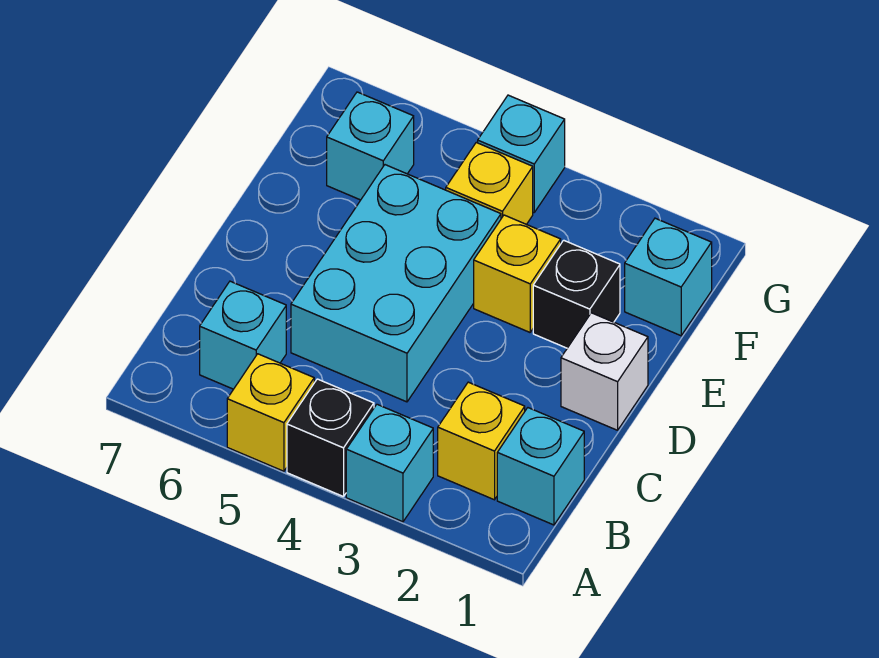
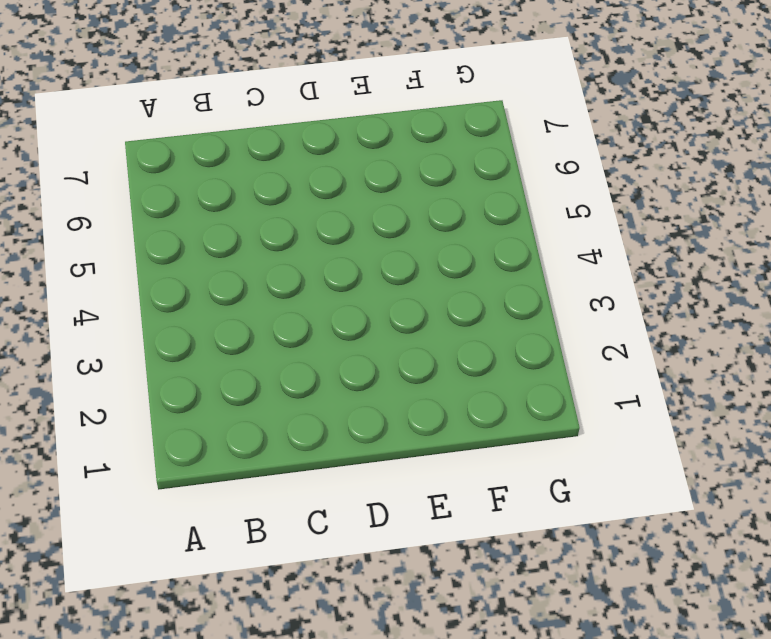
none -> cyan 1x1 brick [346,404,433,522]
none -> black 1x1 brick [287,379,374,497]
none -> yellow 1x1 brick [227,354,314,471]

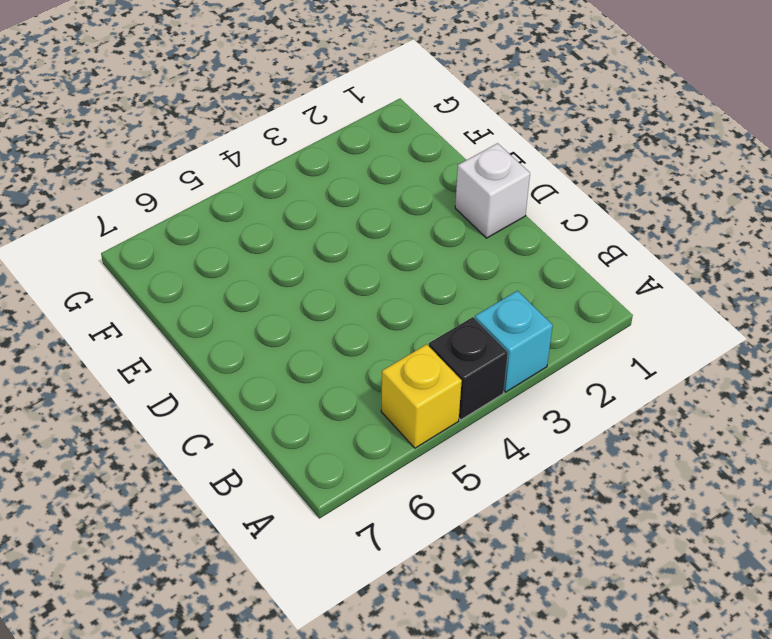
none -> cyan 1x1 brick [497,408,584,525]
none -> yellow 1x1 brick [438,382,525,500]
none -> cyan 1x1 brick [200,281,286,389]

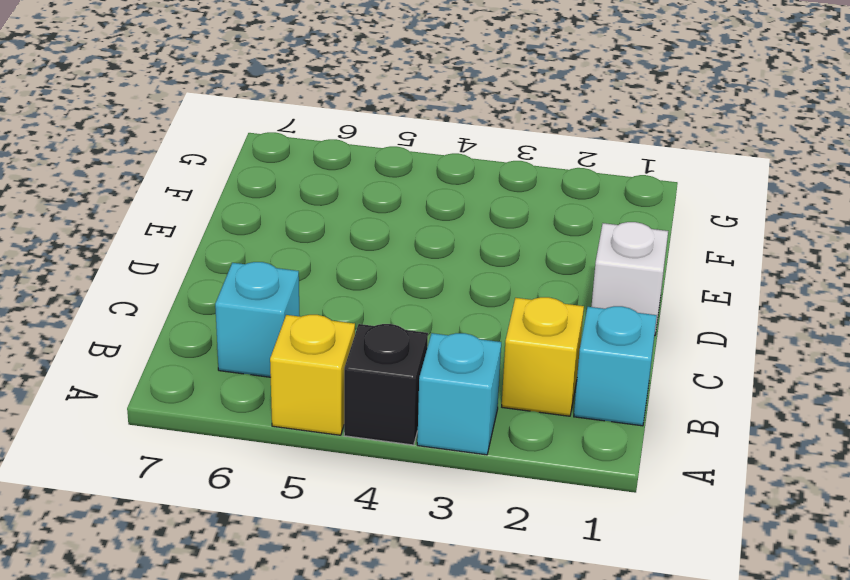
none -> cyan 2x3 brick [291,165,501,402]
none -> black 1x1 brick [533,240,620,348]
none -> yellow 1x1 brick [474,215,561,332]

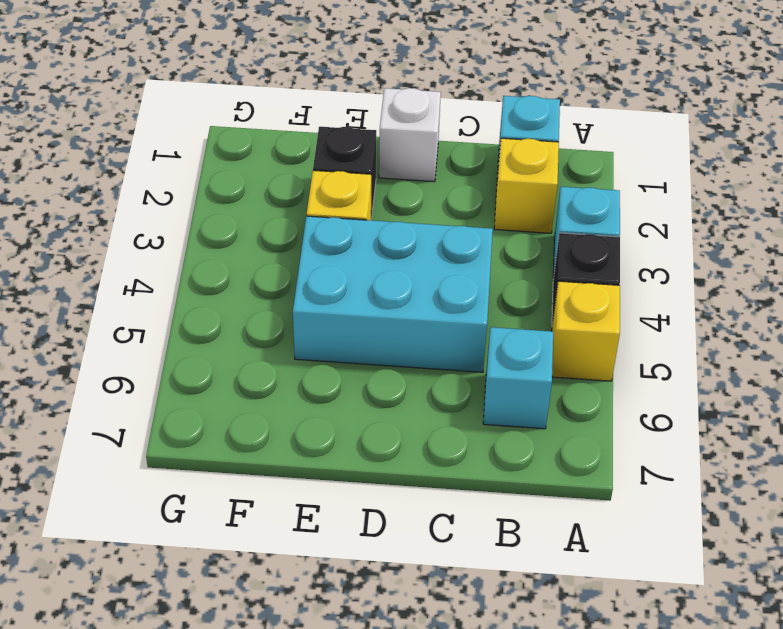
none -> cyan 1x1 brick [625,218,712,336]
none -> yellow 1x1 brick [446,143,533,224]
none -> cyan 1x1 brick [327,92,414,200]

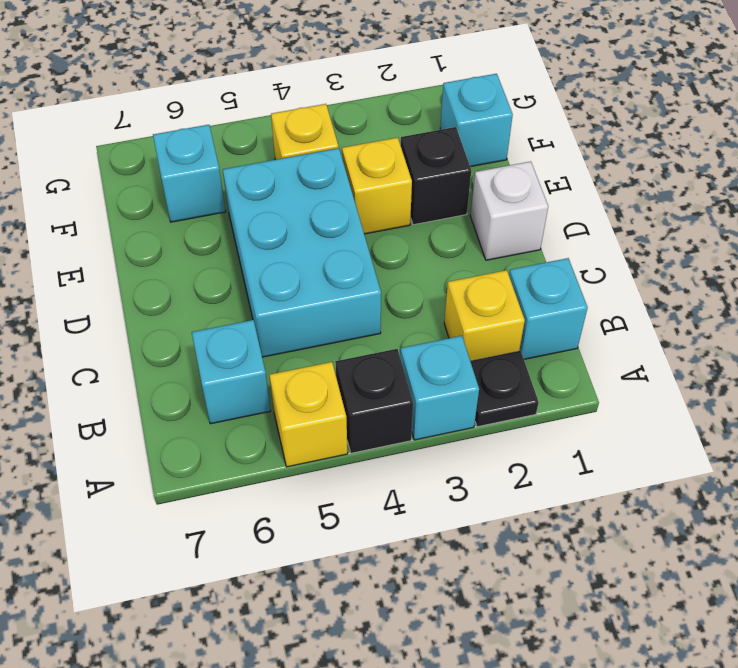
black 1x1 plate [470,351,539,427] -> none
none -> cyan 1x1 brick [478,95,565,213]

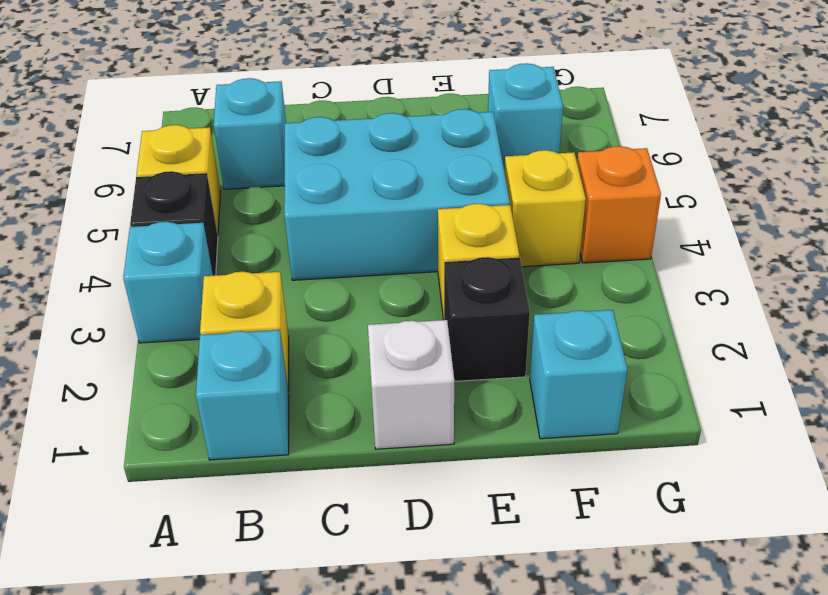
orange 1x1 brick [577,146,661,263] -> cyan 1x1 brick [478,95,565,213]

